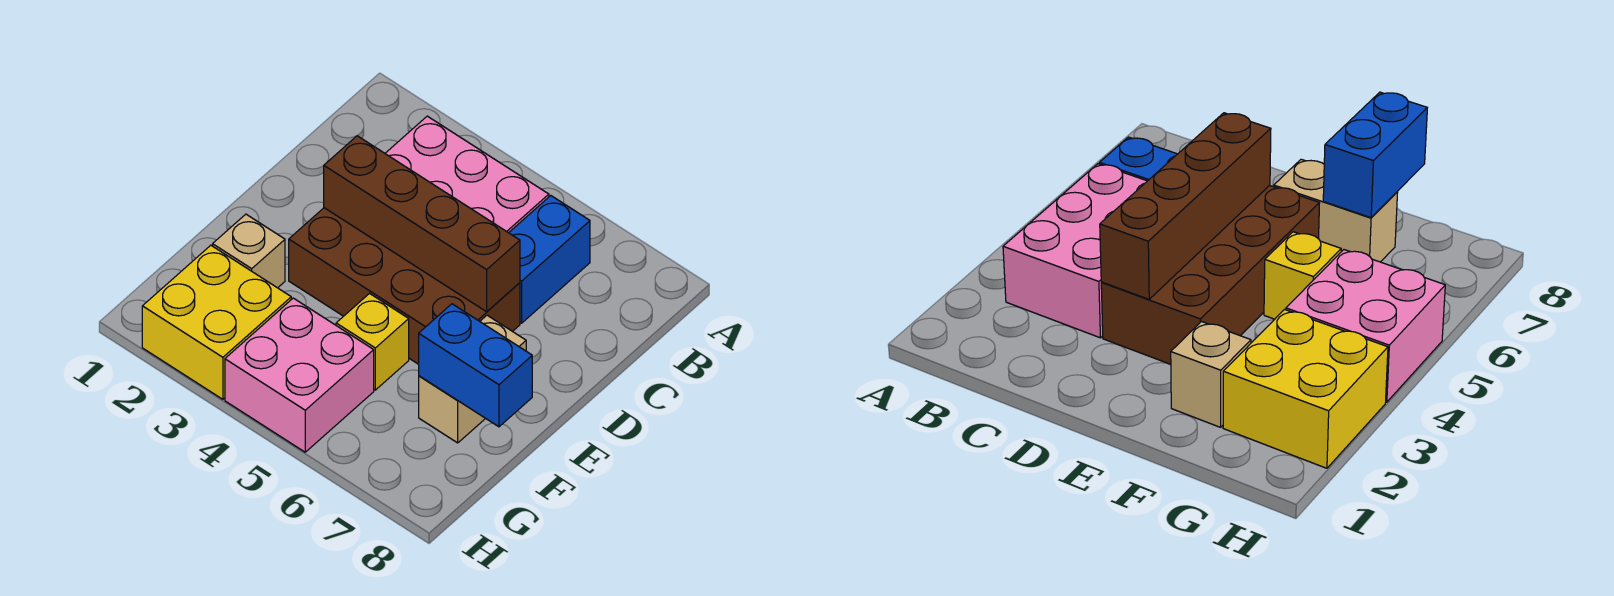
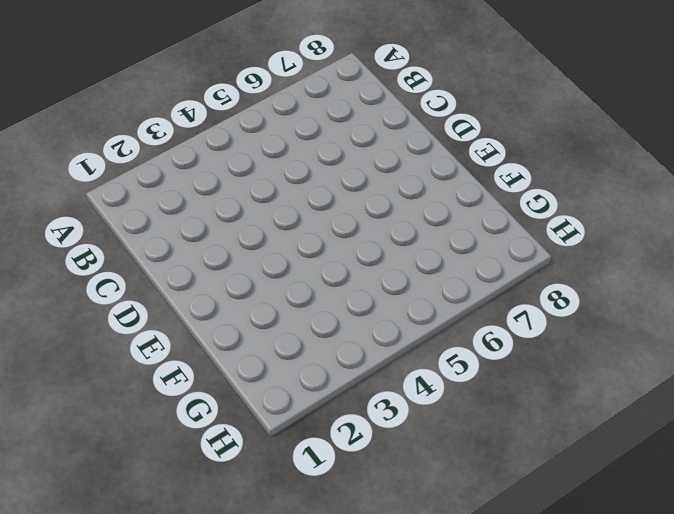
none -> pink 2x3 brick [385,116,549,233]
none -> blue 1x2 brick [509,196,590,323]

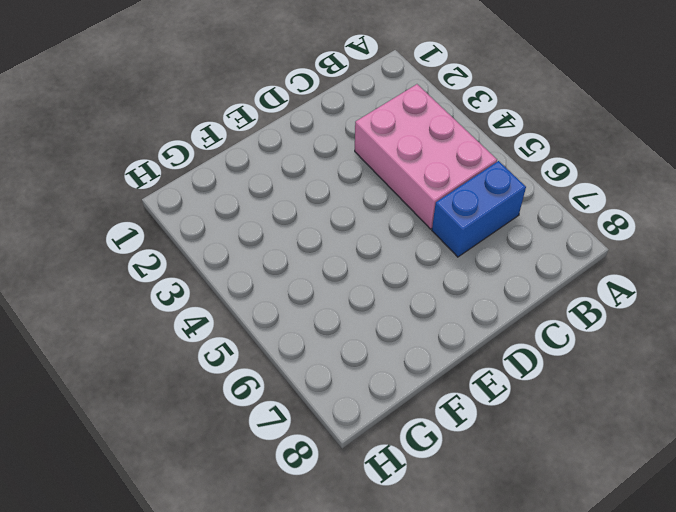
none -> brown 2x4 brick [289,208,520,364]
none -> tan 1x2 brick [419,315,526,443]

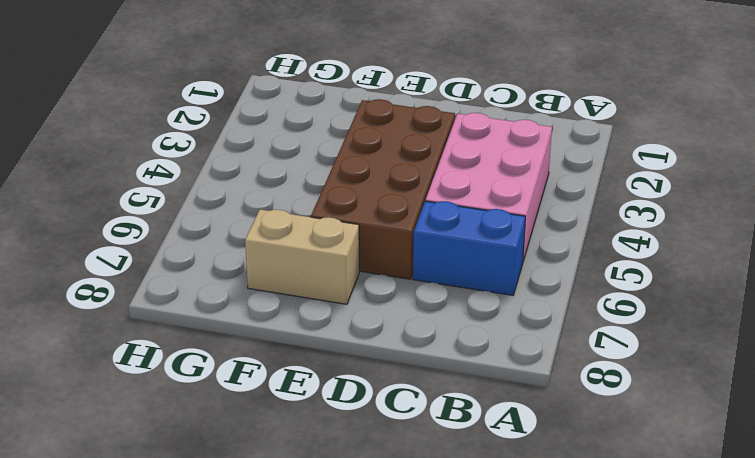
none -> tan 1x1 brick [213,214,285,288]
none -> yellow 1x1 brick [336,294,409,390]

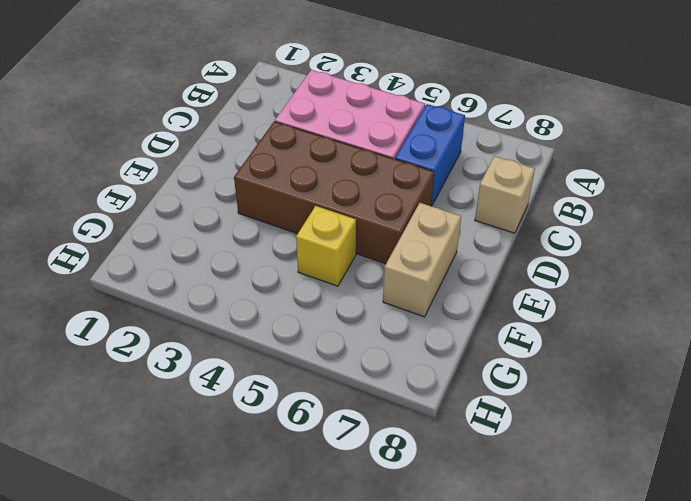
tan 1x1 brick [475,156,535,233] -> tan 1x1 brick moved to [213,214,285,288]
none -> yellow 2x2 brick [142,245,291,399]
none -> pink 2x2 brick [225,298,374,452]

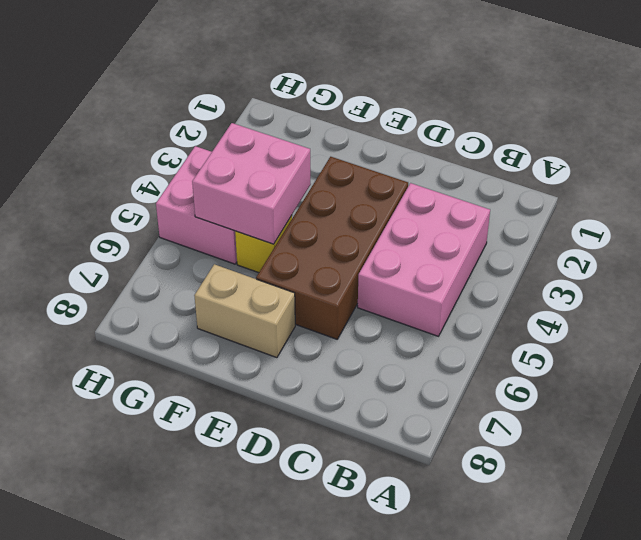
pink 2x2 brick [192,123,311,244] -> none
none -> blue 1x2 brick [509,196,590,323]
none -> tan 1x1 brick [213,214,285,288]

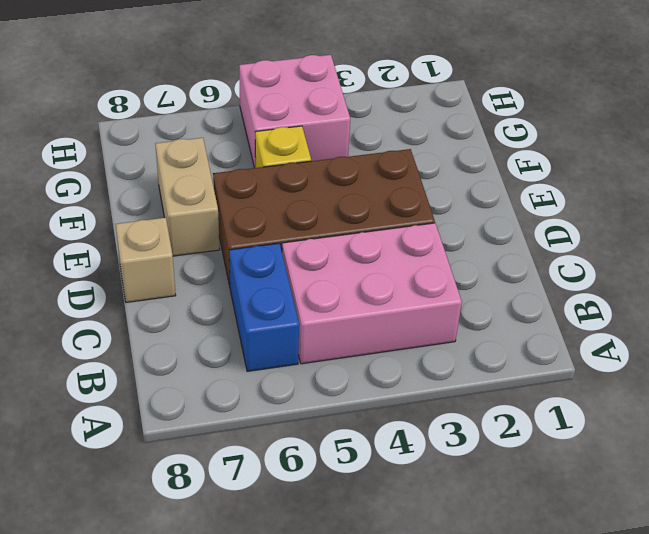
tan 1x1 brick [116,218,176,302] -> tan 1x1 brick moved to [213,214,285,288]
none -> yellow 2x2 brick [142,245,291,399]
none -> brown 1x4 brick [324,136,520,312]

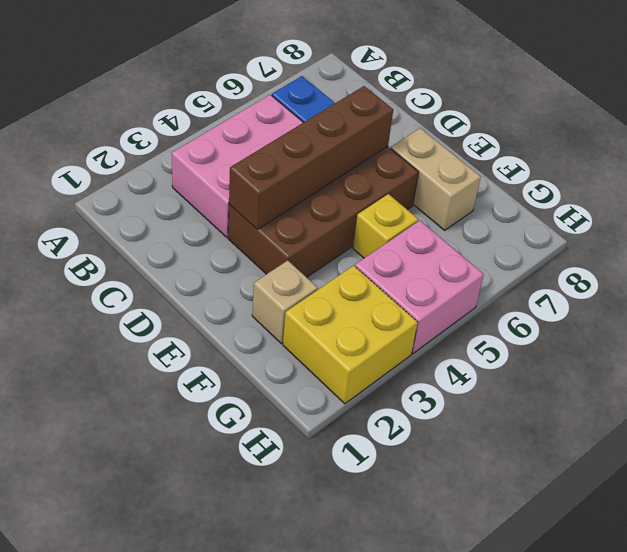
none -> blue 1x2 brick [419,304,532,427]

